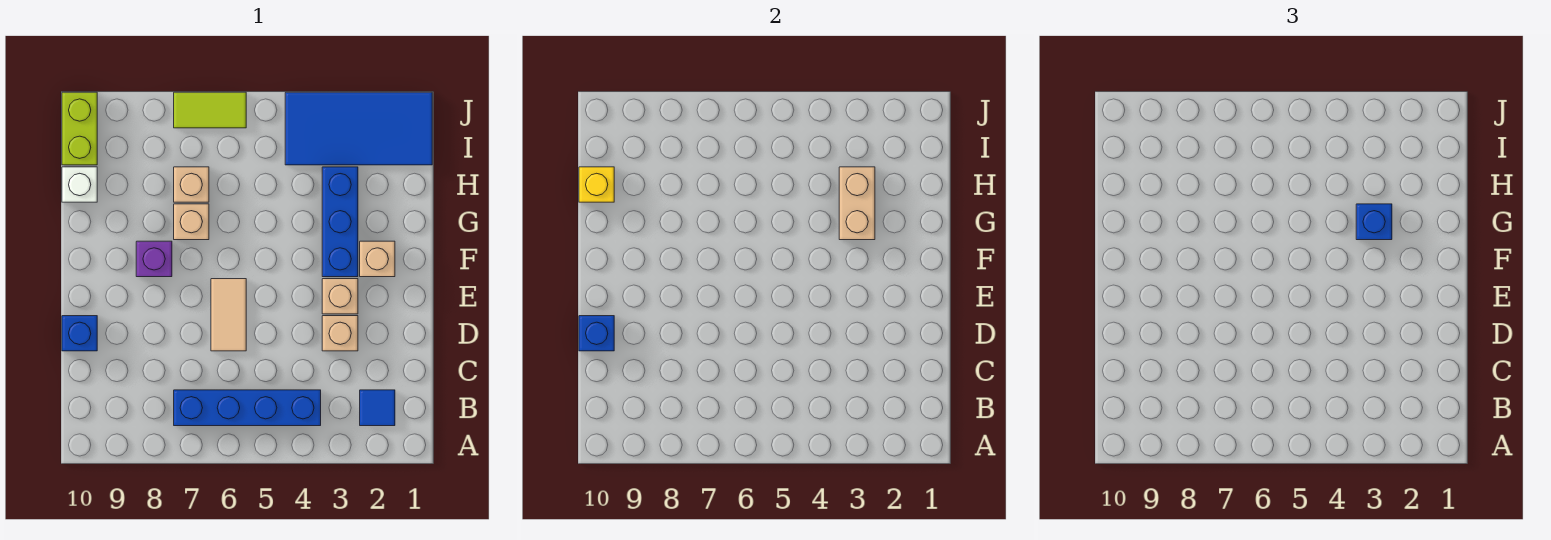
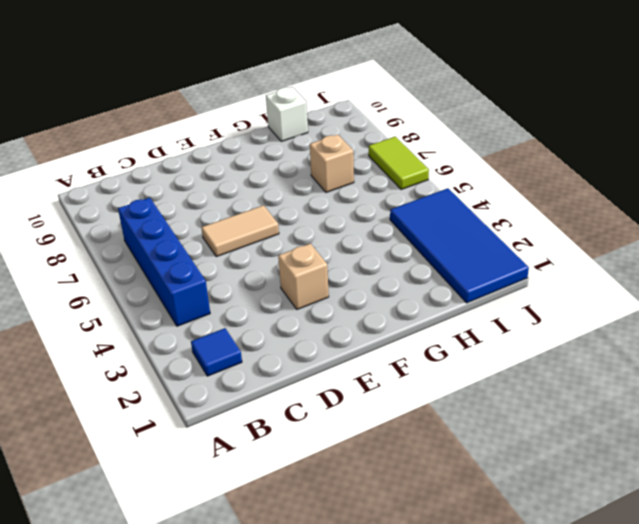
none -> tan 1x1 brick [322,316,358,351]
none -> blue 1x1 brick [62,316,97,351]
none -> tan 1x1 brick [360,241,395,277]

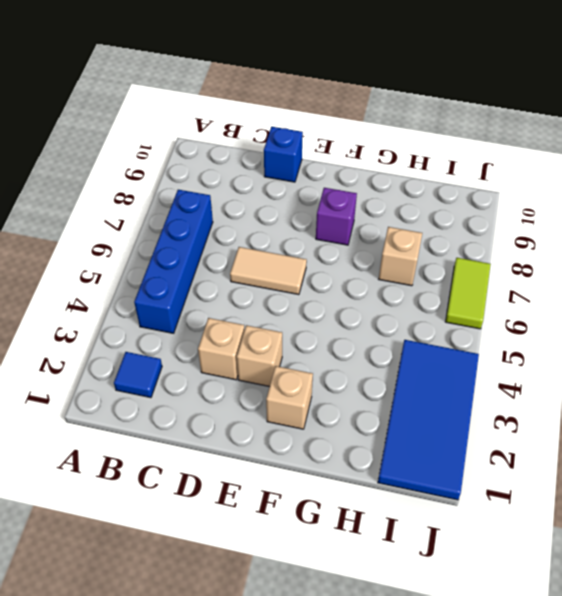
none -> blue 1x3 brick [322,167,358,277]
none -> tan 1x1 brick [174,204,209,240]
none -> white 1x1 brick [62,167,97,202]

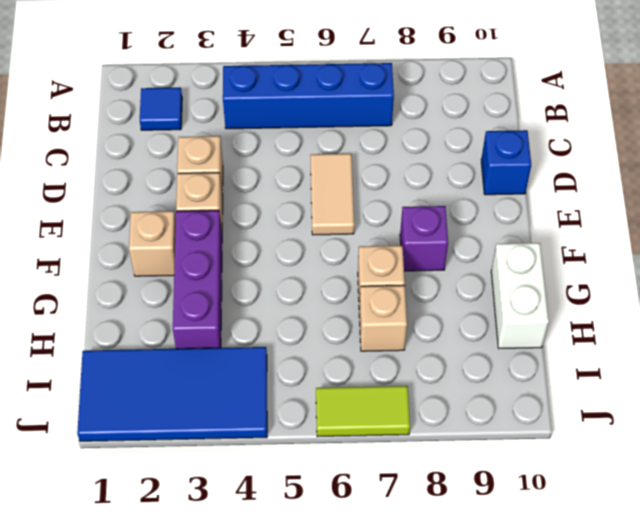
purple 1x3 brick [173,210,222,349] -> blue 1x3 brick [322,167,358,277]
white 1x2 brick [491,243,549,348] -> white 1x1 brick [62,167,97,202]
none -> lime 1x2 brick [62,92,97,165]
none -> blue 1x1 brick [579,316,614,351]
none -> tan 1x2 brick [839,167,875,240]

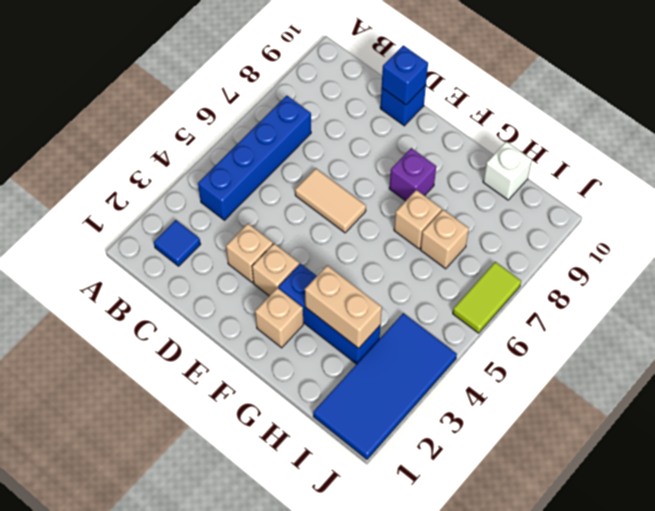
none -> lime 1x2 brick [62,92,97,165]
none -> yellow 1x1 brick [579,167,614,202]
none -> blue 1x1 brick [1356,204,1392,240]

